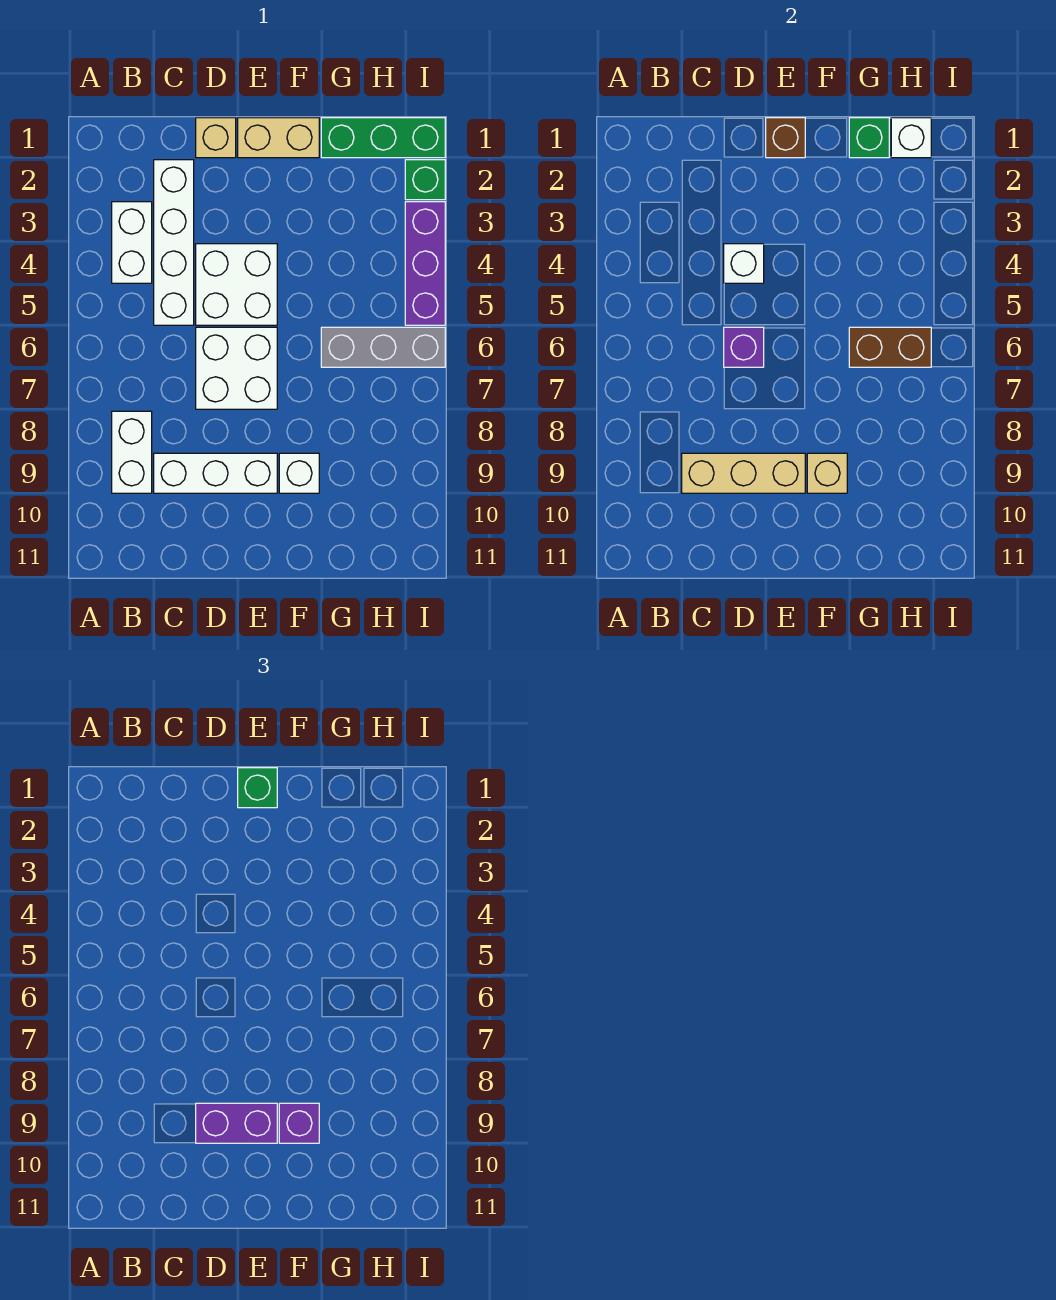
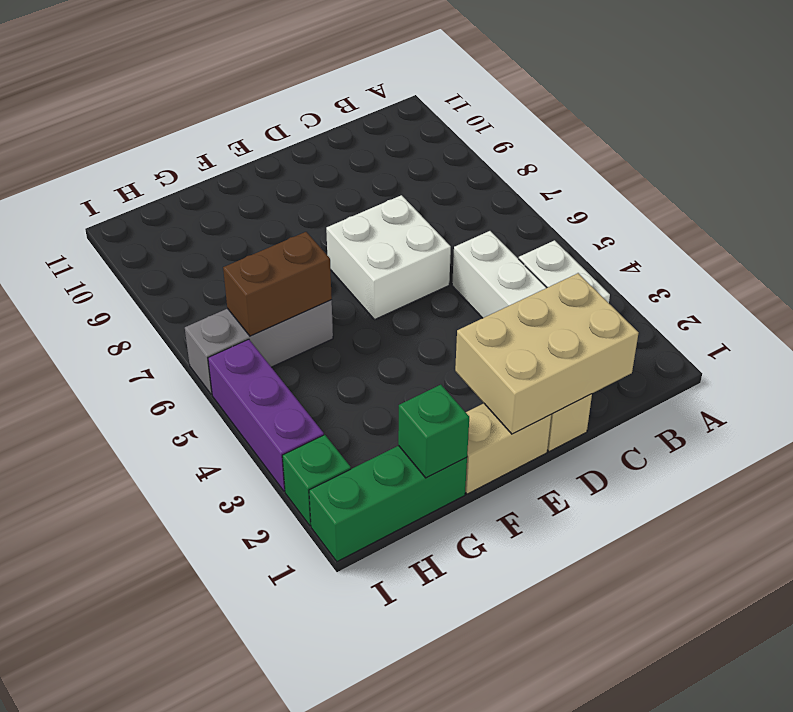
tan 2x3 brick [455,273,638,434] -> brown 1x1 brick [766,118,805,158]
none -> white 1x2 brick [112,411,152,493]
none -> white 1x3 brick [154,453,277,493]
none -> white 2x2 brick [196,244,277,325]

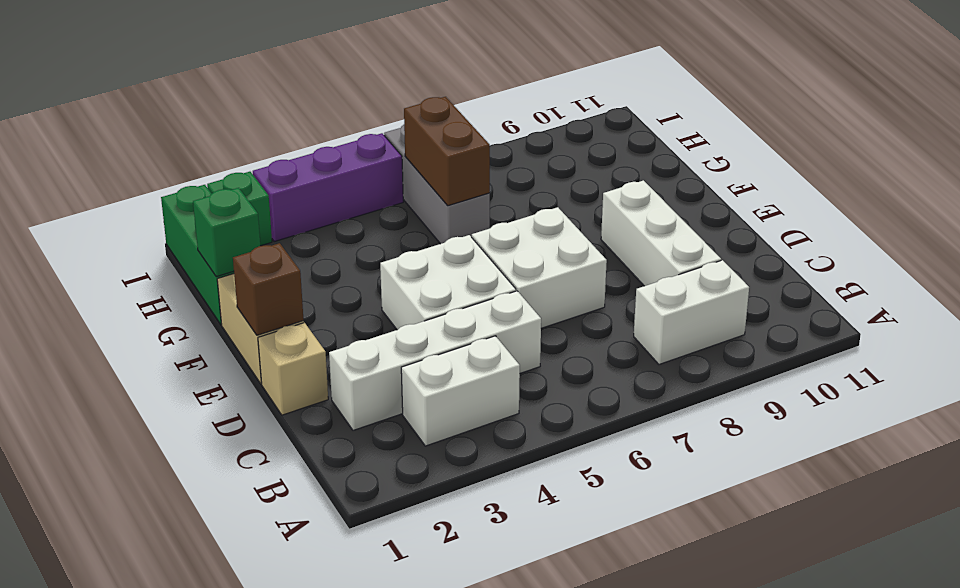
none -> white 1x1 brick [279,453,319,493]
none -> tan 1x3 brick [682,453,805,493]
none -> white 1x1 brick [724,244,764,283]

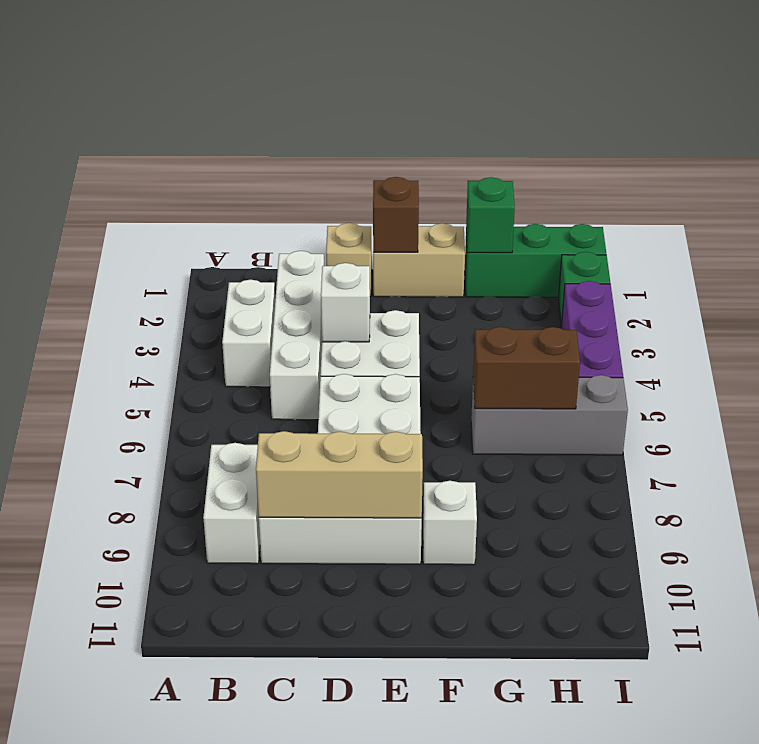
none -> purple 1x1 brick [724,327,764,367]
none -> tan 1x1 brick [807,453,847,493]
none -> white 1x1 brick [891,118,931,158]

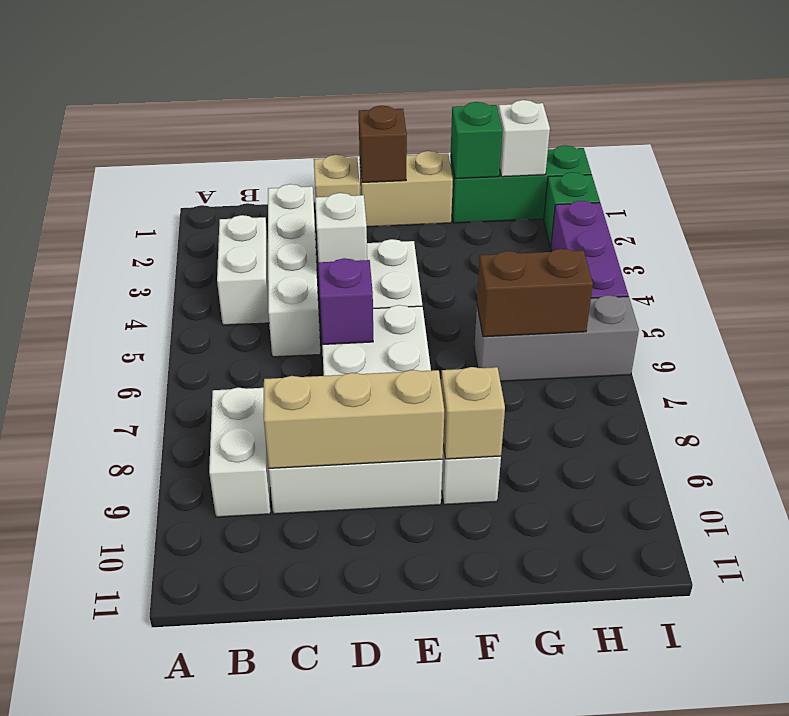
none -> purple 1x2 brick [196,1103,277,1143]
none -> green 1x1 brick [238,768,277,808]
none -> purple 1x1 brick [279,1103,319,1143]

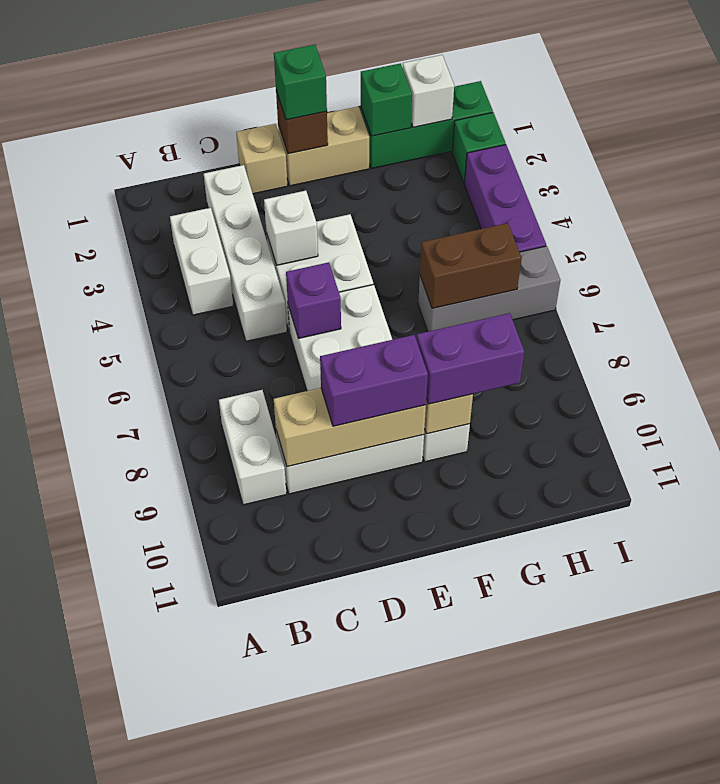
purple 1x2 brick [417,313,524,404] -> purple 1x1 brick [279,1103,319,1143]

